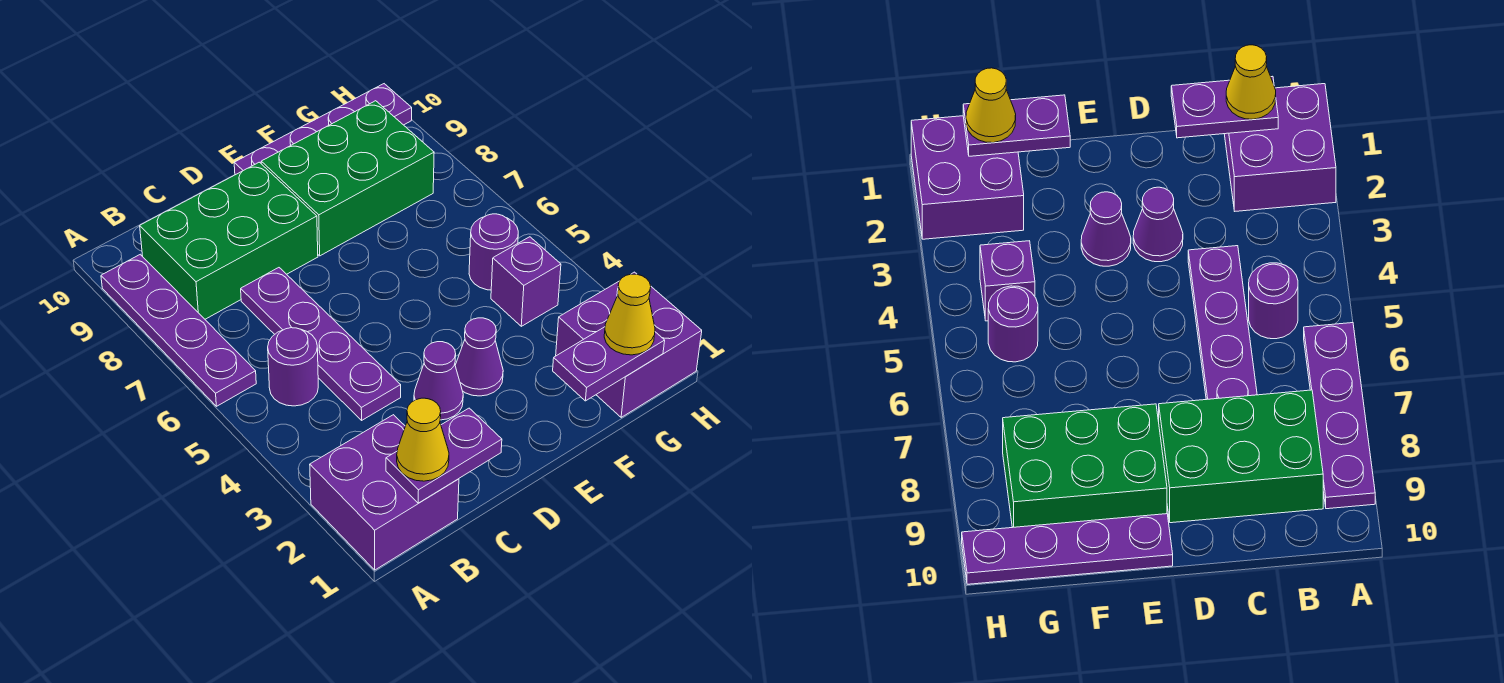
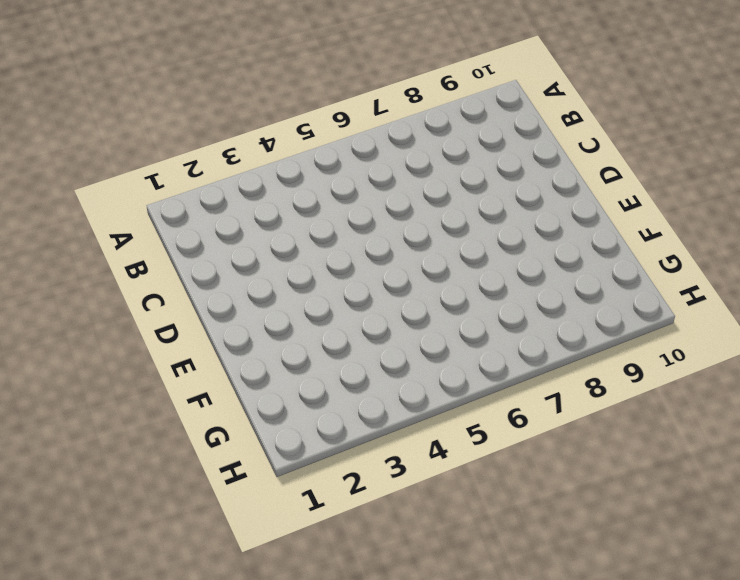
none -> purple 2x2 brick [310,415,459,570]
none -> purple 1x4 plate [101,254,256,406]
none -> purple 1x1 round brick [268,328,318,406]

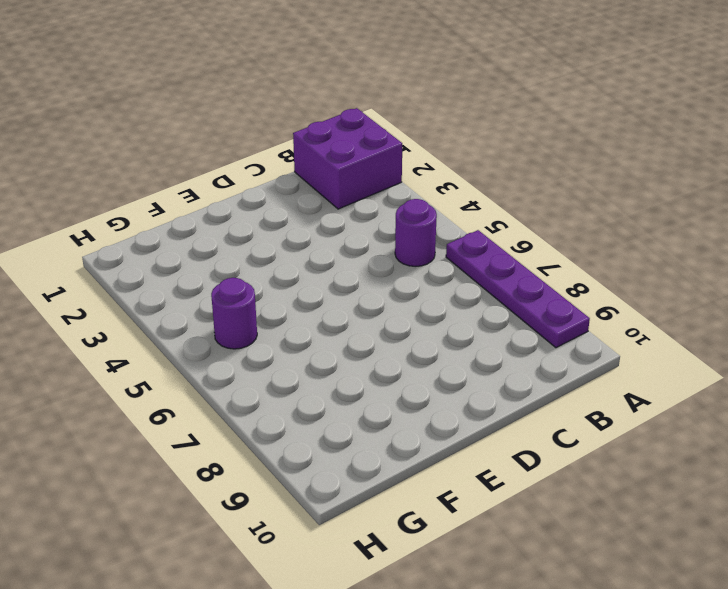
none -> green 2x3 brick [140,162,318,319]
none -> purple 1x4 plate [241,268,401,420]
none -> purple 1x1 cone [414,342,463,420]

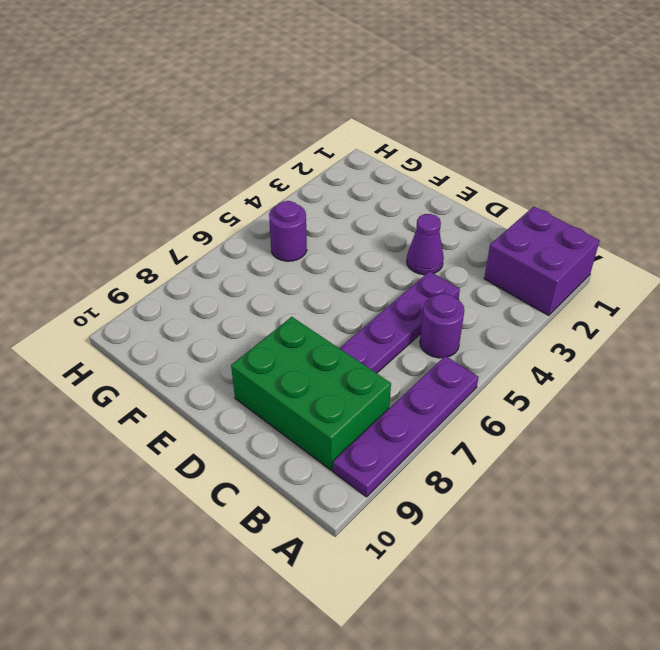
none -> purple 1x1 cone [455,318,503,396]
none -> green 2x3 brick [261,101,434,256]
none -> purple 1x4 plate [234,84,412,175]

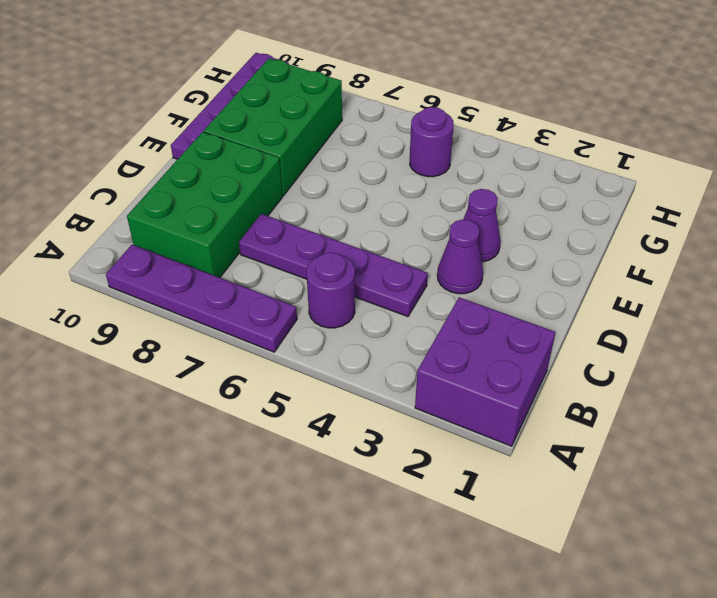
none -> purple 2x2 brick [556,272,702,417]
none -> purple 1x1 brick [491,237,561,326]
none -> purple 1x2 plate [386,408,502,503]

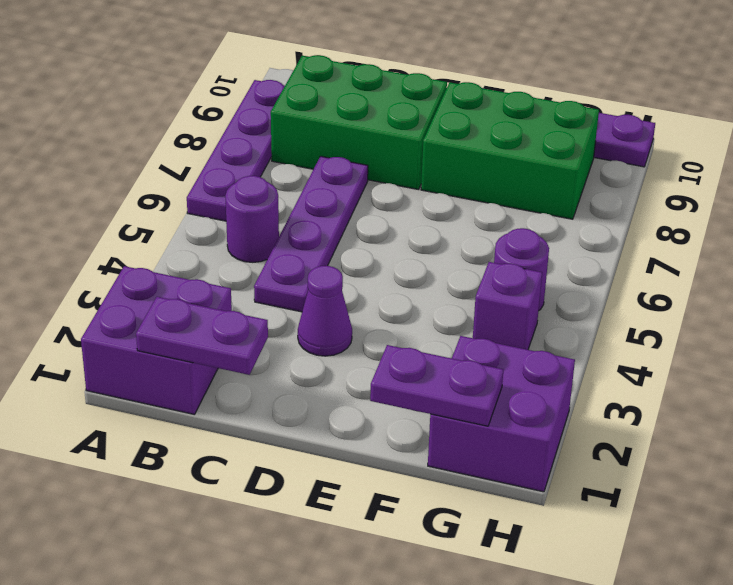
none -> purple 1x1 cone [455,318,503,396]
none -> yellow 1x1 cone [397,398,449,481]
none -> yellow 1x1 cone [604,274,655,355]

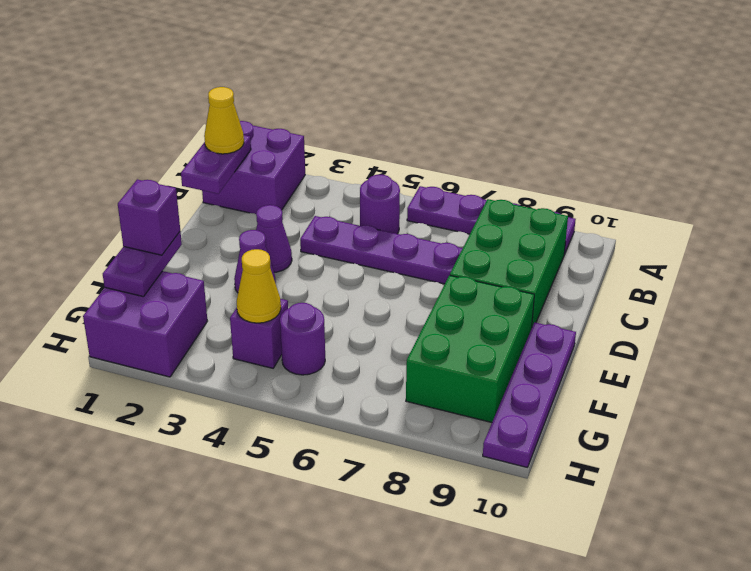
purple 1x1 brick [118,179,180,255] -> none
yellow 1x1 cone [237,249,281,323] -> yellow 1x1 cone moved to [604,274,655,355]

